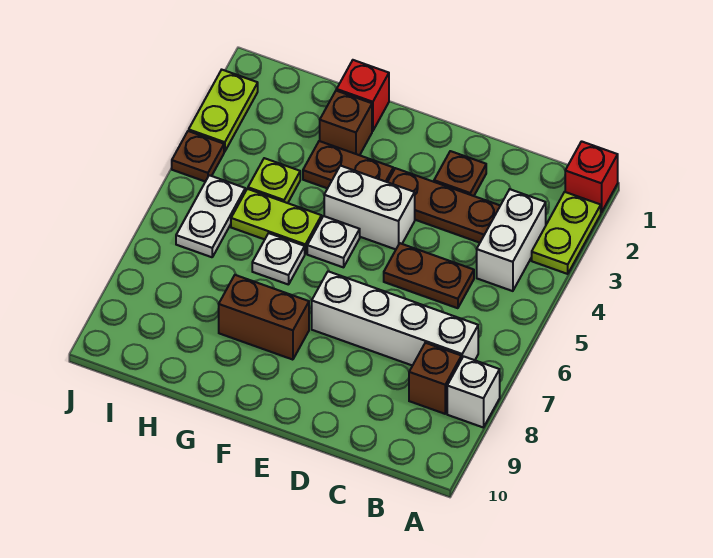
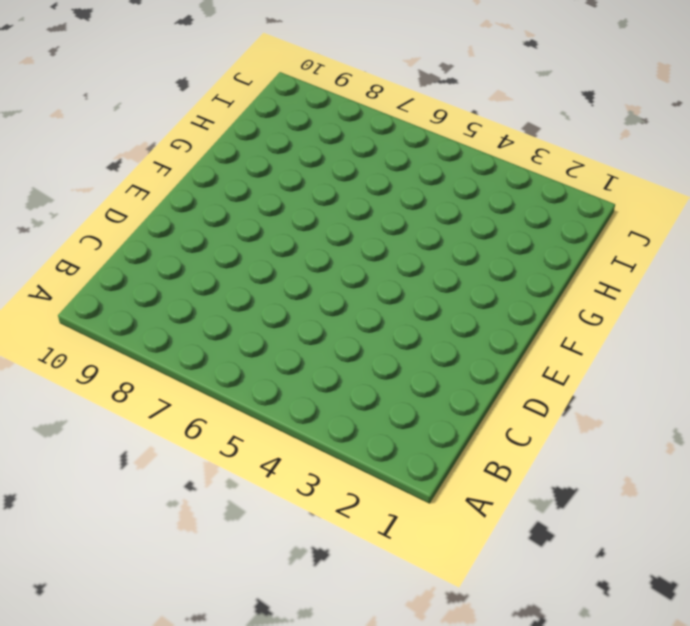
none -> red 1x1 brick [565,141,618,213]
none -> lime 1x2 plate [532,192,601,274]
none -> white 1x1 brick [447,356,500,427]

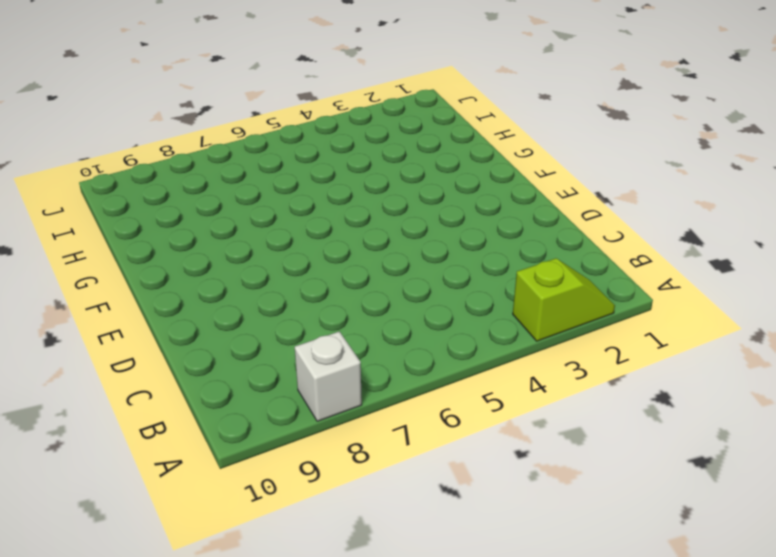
lime 1x2 slope [513,258,615,341] -> lime 1x2 plate [532,192,601,274]
none -> red 1x1 brick [565,141,618,213]
none -> white 1x2 brick [477,189,546,291]
none -> white 1x4 brick [312,271,478,366]

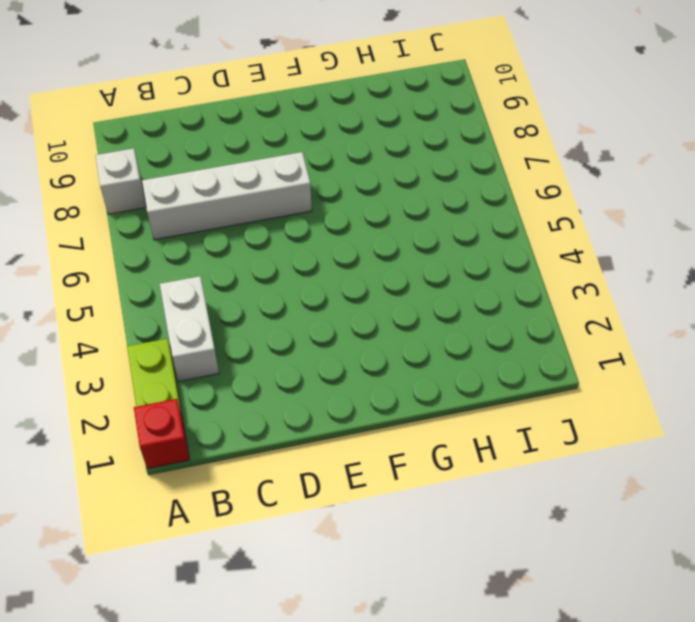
none -> brown 1x1 brick [409,343,461,414]
none -> brown 1x3 plate [388,168,500,243]
none -> brown 1x2 plate [384,243,474,308]

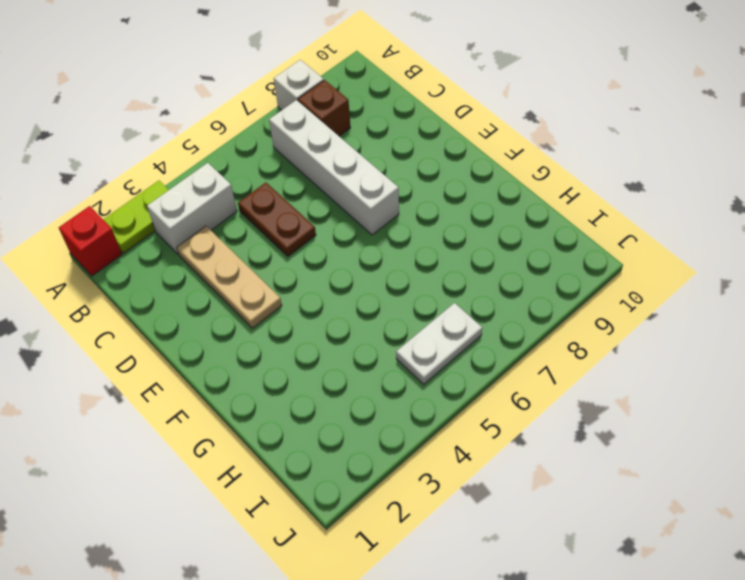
tan 1x3 plate [177,226,282,328] -> brown 1x3 plate [388,168,500,243]
none -> brown 1x1 plate [434,151,486,196]
none -> white 1x2 brick [324,166,415,249]
none -> brown 1x2 plate [303,141,393,188]

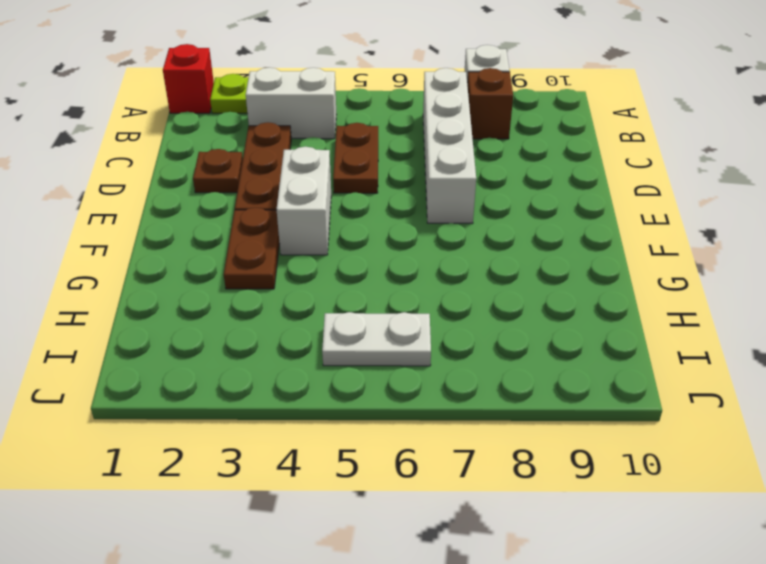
none -> white 1x1 plate [307,216,360,267]
none -> brown 1x2 brick [219,275,309,360]
none -> red 1x1 brick [337,60,389,131]

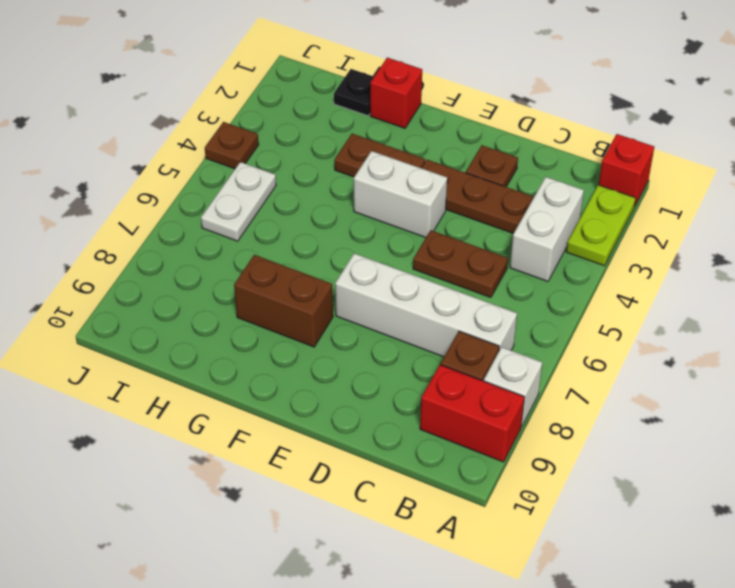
red 1x2 brick [420,365,524,462] -> none
black 1x1 plate [334,69,374,116] -> none
none -> white 1x1 plate [307,216,360,267]
none -> brown 1x1 brick [320,91,372,155]
none -> lime 1x2 plate [231,189,322,254]

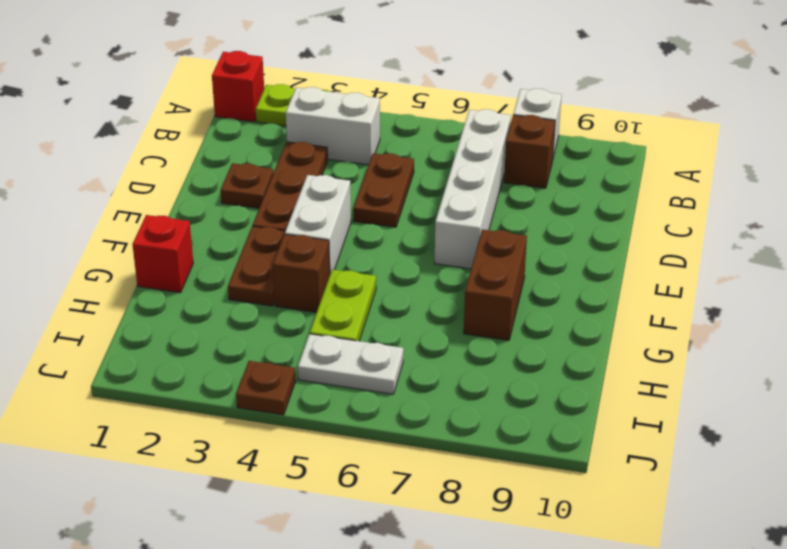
brown 1x1 brick [273,234,330,312] -> brown 1x1 brick moved to [320,91,372,155]
none -> white 1x1 plate [307,216,360,267]
none -> white 1x1 plate [252,233,305,285]
none -> lime 1x1 plate [248,158,300,203]

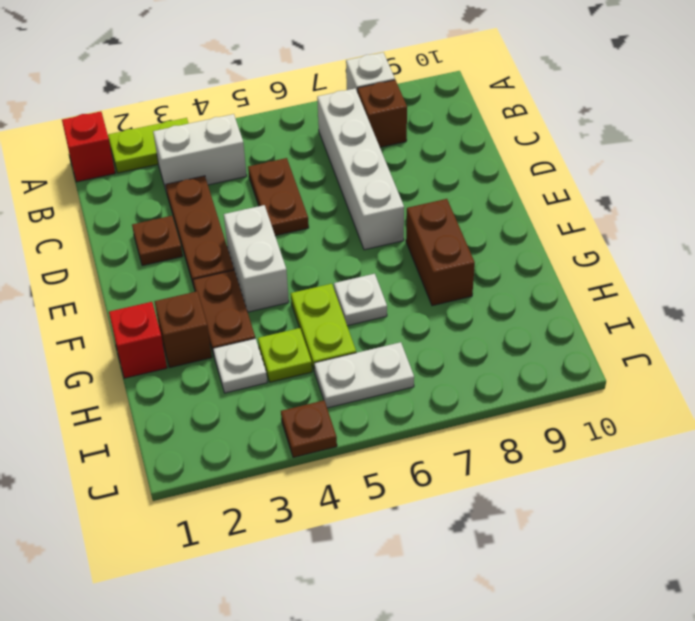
white 1x1 plate [213,338,267,393] -> white 1x1 plate moved to [307,216,360,267]
none -> lime 1x2 plate [189,70,258,152]

